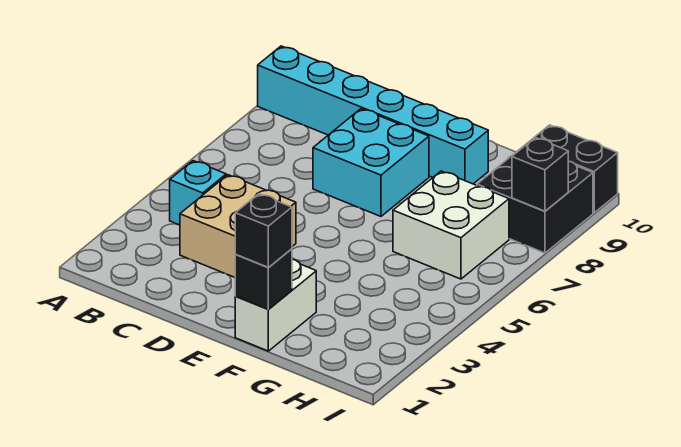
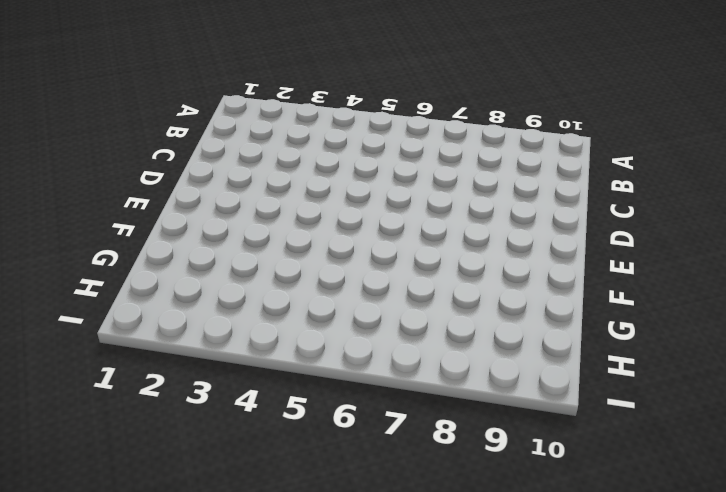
none -> cyan 1x6 brick [258,46,488,184]
none -> cyan 1x1 brick [170,161,226,225]

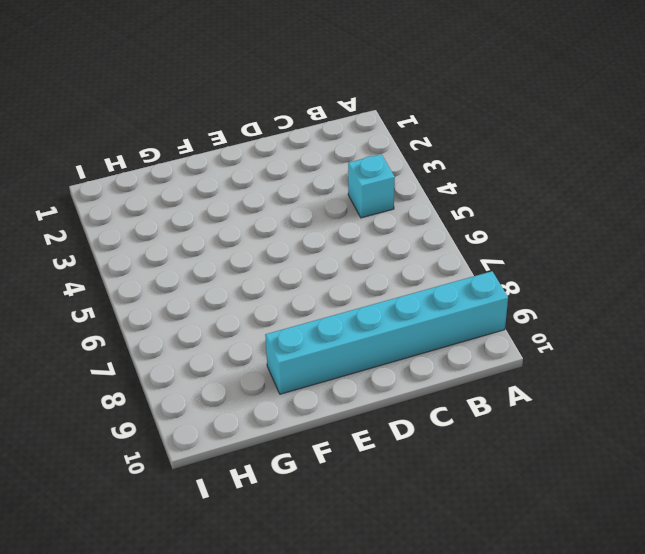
none -> tan 2x2 brick [180,175,296,277]
none -> cyan 2x2 brick [313,109,429,216]

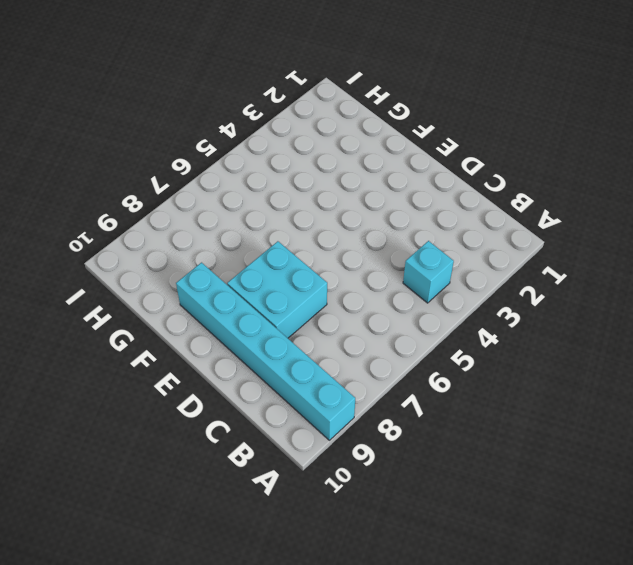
none -> tan 2x2 brick [180,175,296,277]
none -> white 1x2 brick [235,259,316,351]

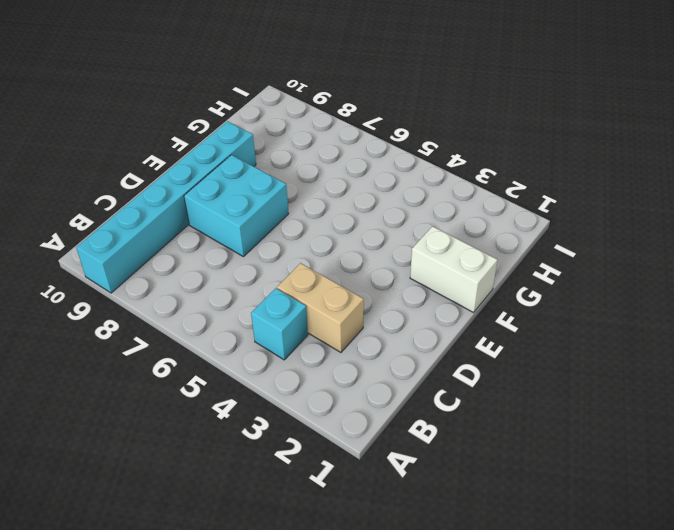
tan 1x2 brick [277,263,364,352] -> tan 2x2 brick [180,175,296,277]
none -> white 2x2 brick [393,171,509,279]
none -> black 2x2 brick [477,145,593,253]

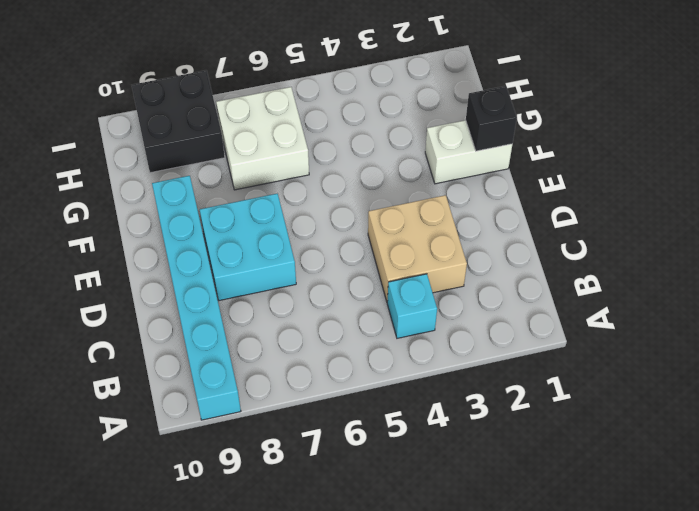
none -> black 1x2 brick [526,125,618,213]
none -> black 1x1 brick [512,138,568,211]

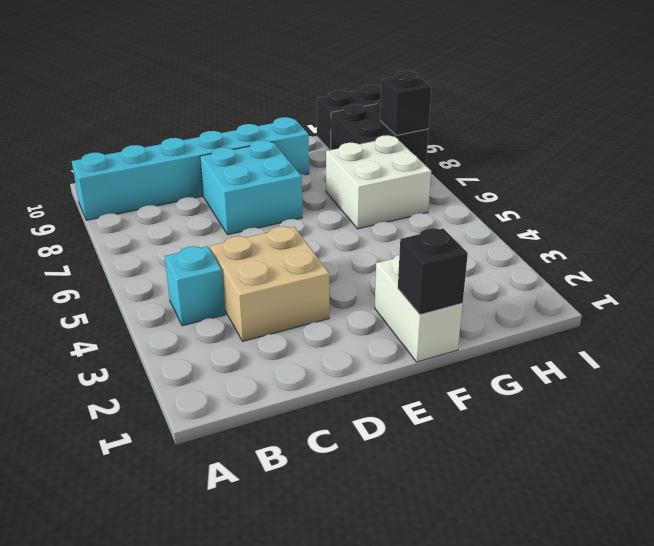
none -> black 1x1 brick [235,194,292,268]

